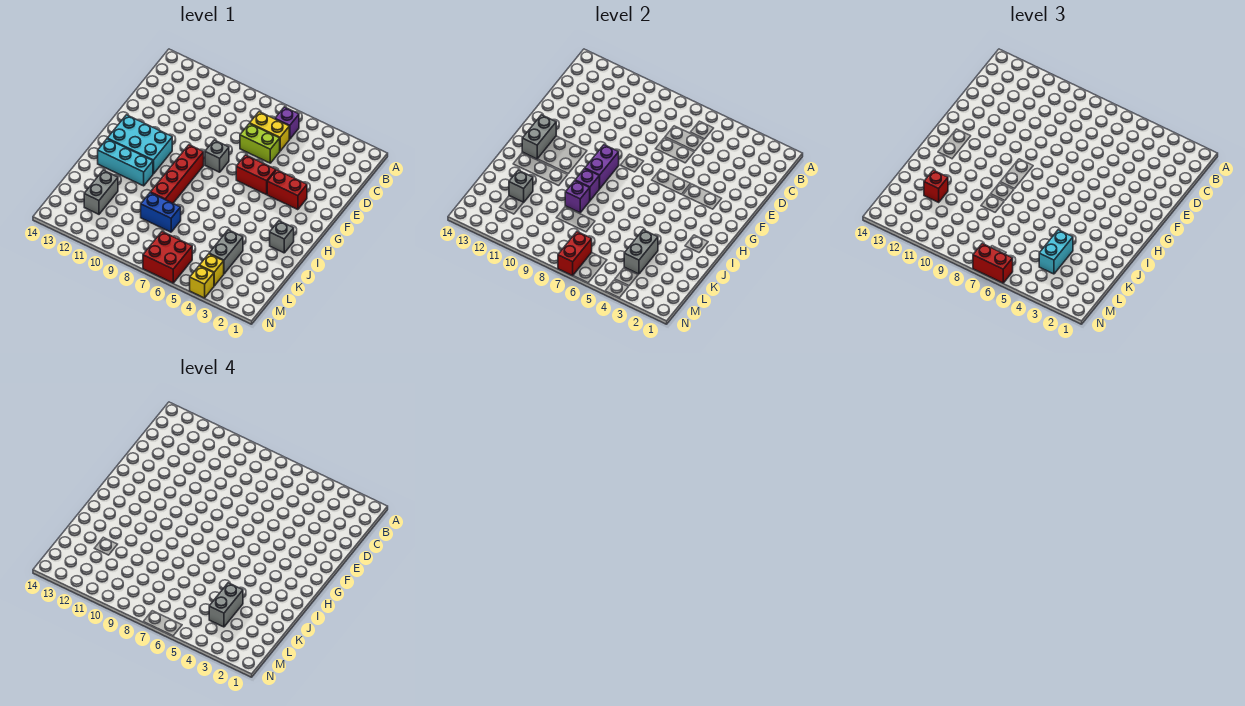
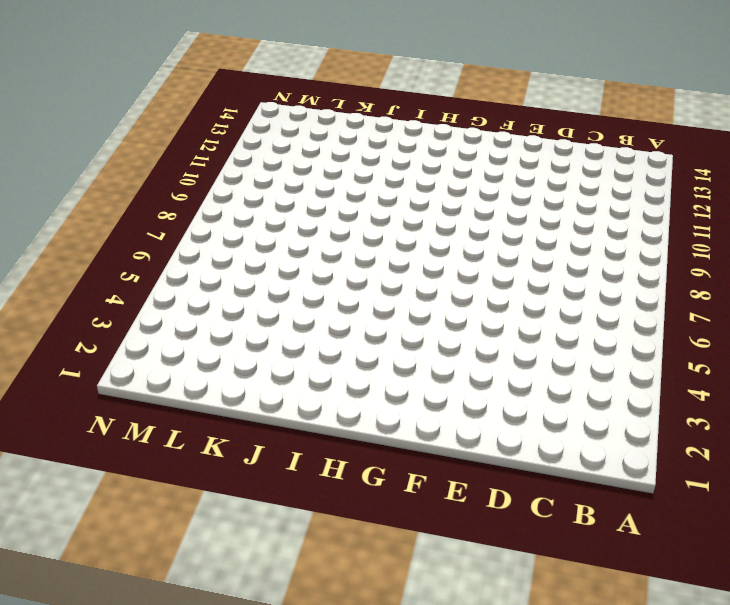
none -> purple 1x1 brick [275,107,299,139]
none -> yellow 1x2 brick [250,112,289,151]
none -> lime 1x2 brick [240,124,280,163]

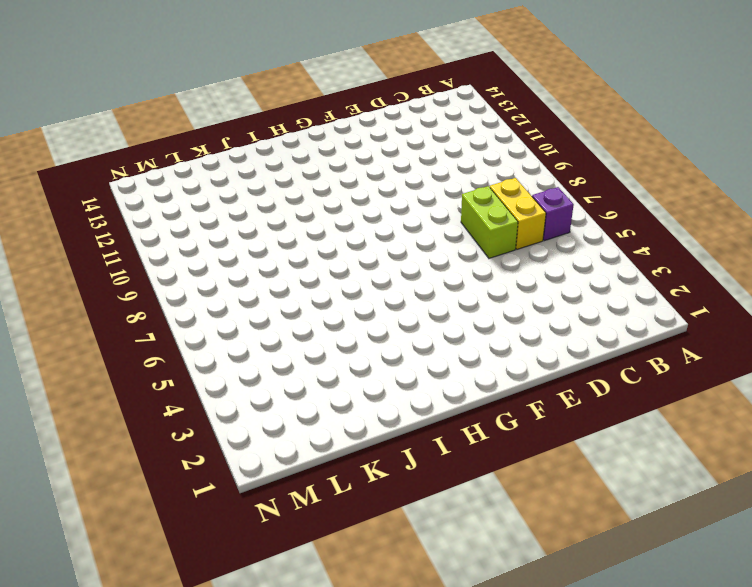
none -> red 1x2 brick [267,170,307,210]
none -> red 1x2 brick [236,155,276,195]
none -> grey 1x1 brick [205,140,229,172]

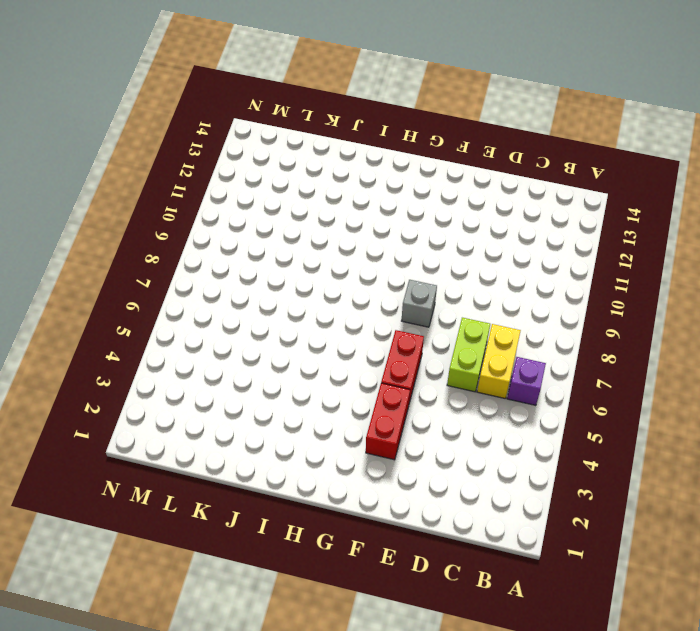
none -> red 1x4 brick [150,145,204,203]
none -> cyan 2x3 brick [107,115,172,174]
none -> grey 1x1 brick [270,221,294,253]

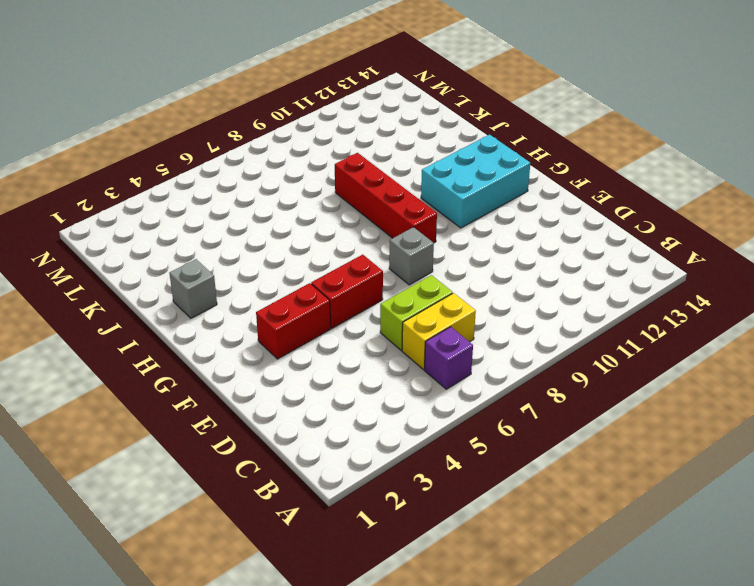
none -> cyan 1x3 brick [98,139,153,186]
none -> grey 1x2 brick [209,230,243,274]
none -> blue 1x2 brick [141,193,181,232]

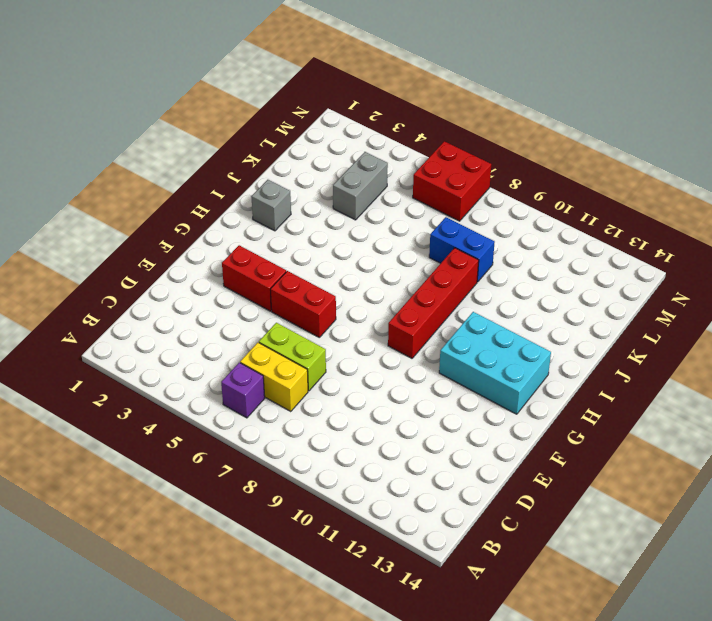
none -> grey 1x1 brick [205,140,229,172]
none -> cyan 1x3 brick [98,139,153,186]
none -> grey 1x2 brick [84,170,118,214]

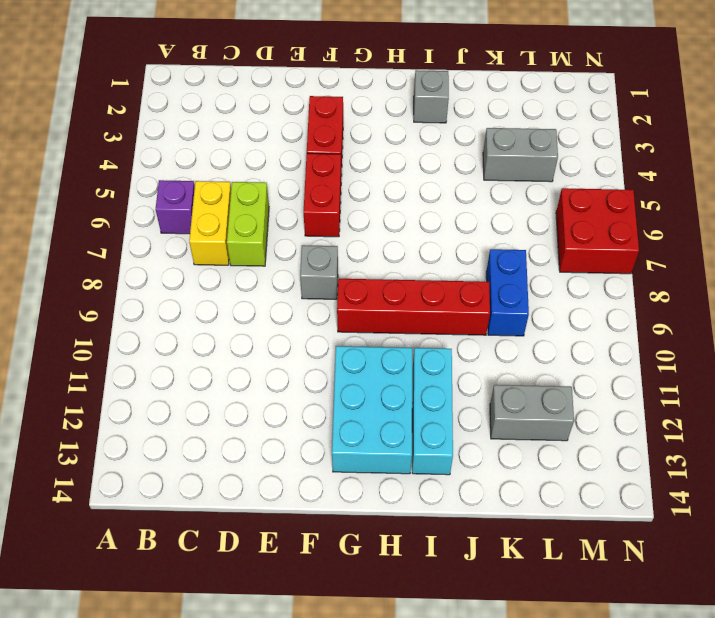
none -> yellow 1x1 brick [199,254,224,286]
none -> yellow 1x1 brick [190,266,214,298]
none -> purple 1x2 brick [585,145,619,189]

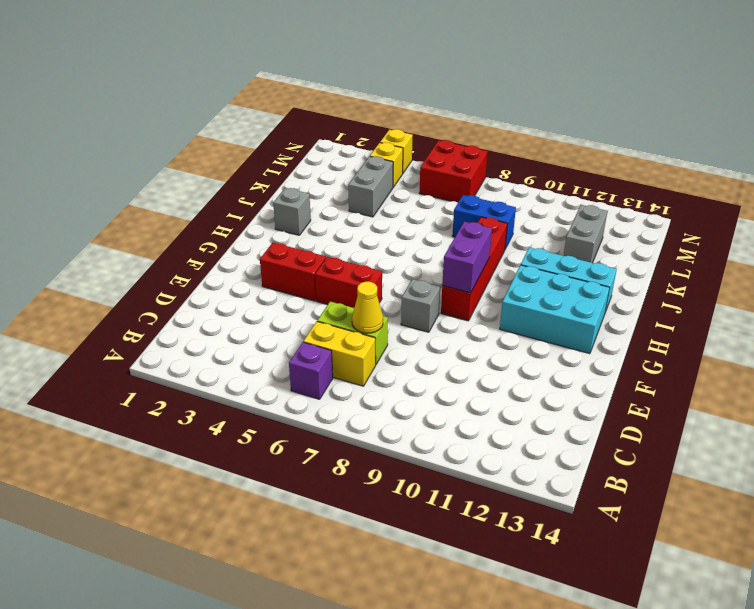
yellow 1x1 cone [352,282,383,333] -> none
none -> grey 1x2 brick [522,115,556,159]
none -> purple 1x1 brick [575,169,599,200]
none -> purple 1x1 brick [565,181,590,213]

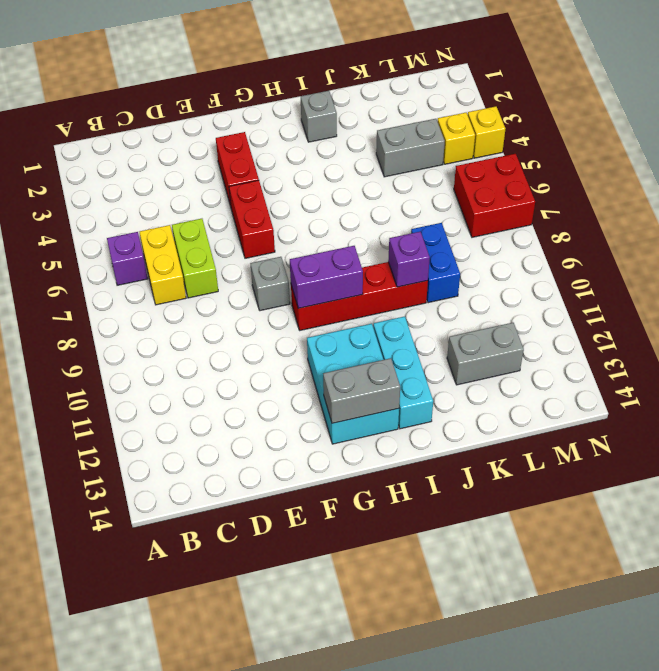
none -> purple 1x1 brick [575,169,599,200]
none -> grey 1x2 brick [624,230,658,274]
none -> grey 1x1 brick [509,170,533,203]

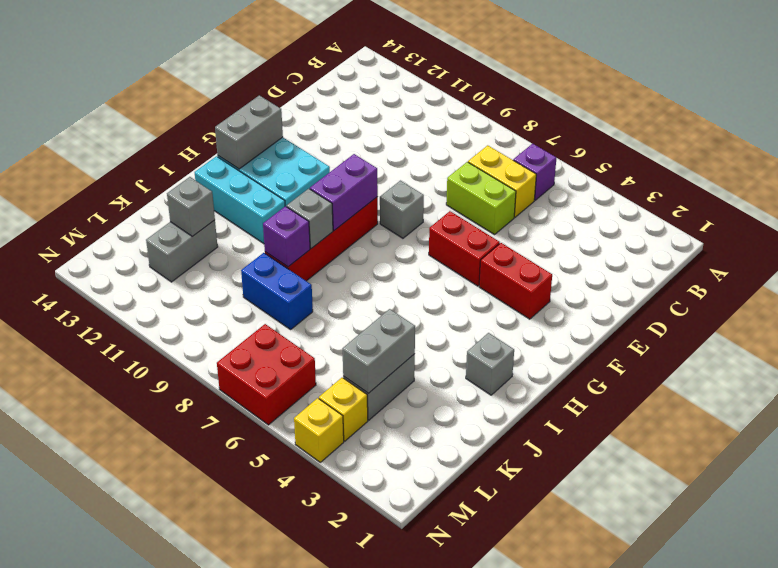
grey 1x1 brick [287,189,333,248] -> purple 1x1 brick [575,169,599,200]
none -> red 1x2 brick [558,232,592,276]
none -> cyan 1x2 brick [1039,230,1073,274]
none -> red 1x1 brick [924,170,948,202]

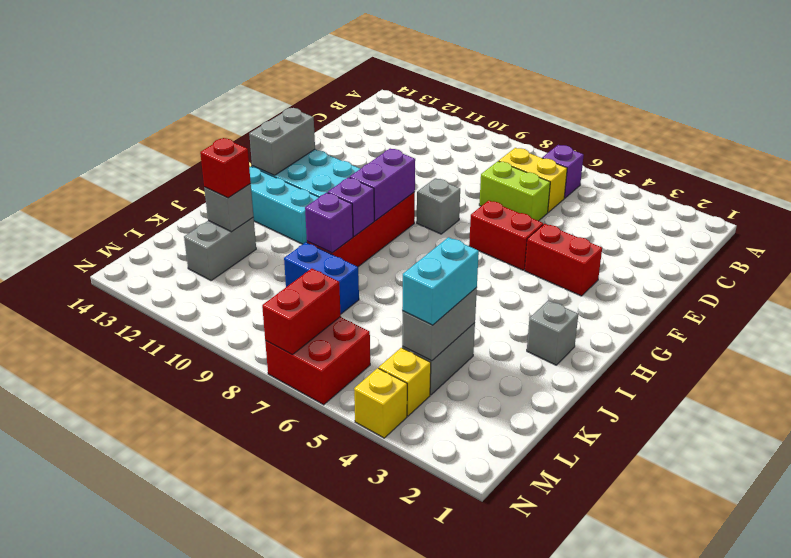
none -> red 1x2 brick [973,244,1013,283]
none -> grey 1x2 brick [209,583,243,627]

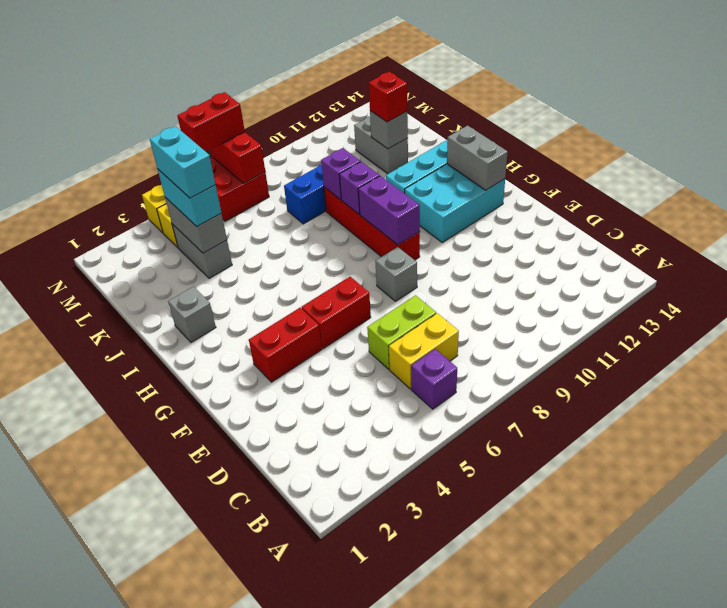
cyan 1x2 brick [150,126,215,198] -> grey 1x2 brick [209,583,243,627]

